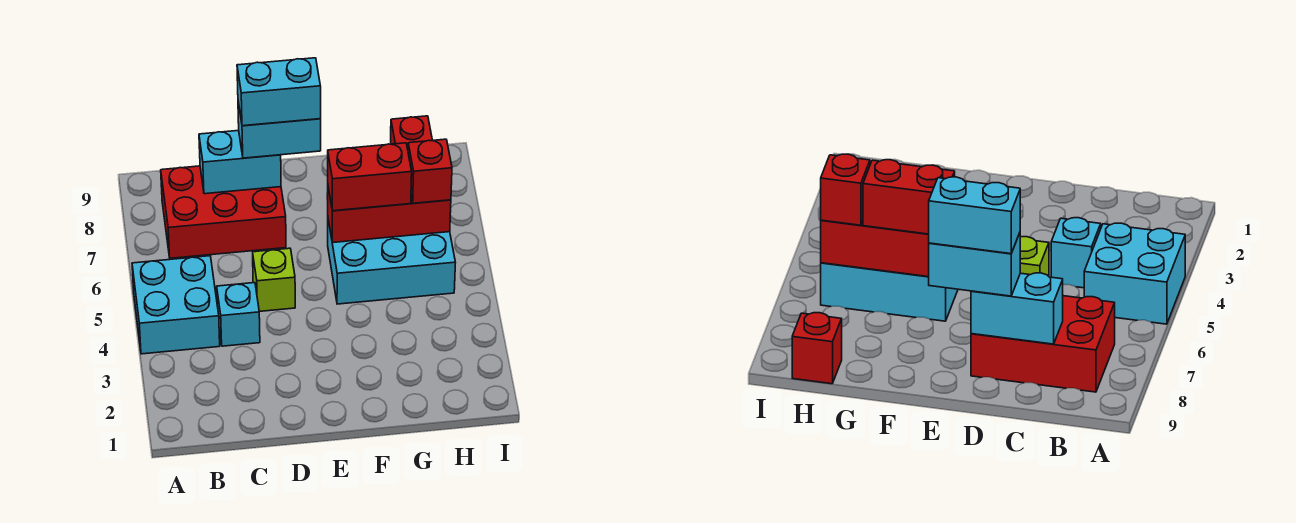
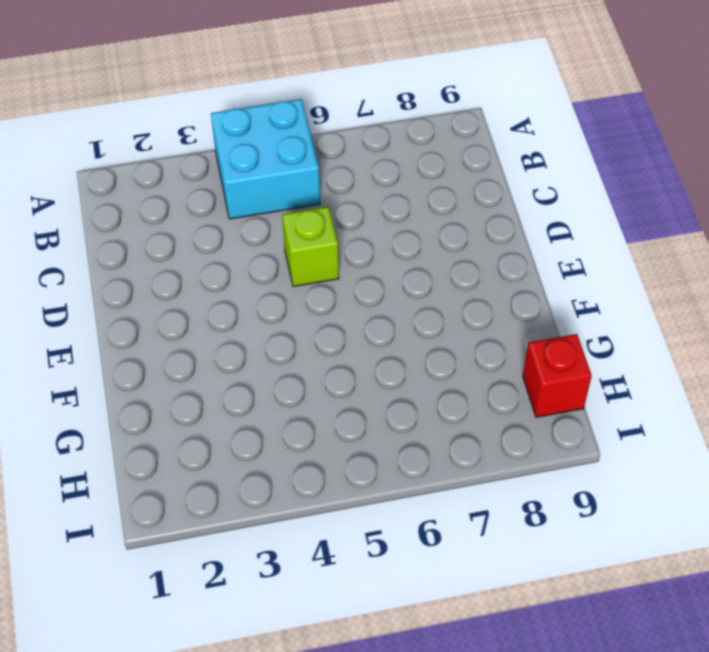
none -> red 2x3 brick [161,166,286,258]
none -> cyan 1x1 brick [217,283,260,346]
none -> cyan 2x3 brick [328,220,456,304]

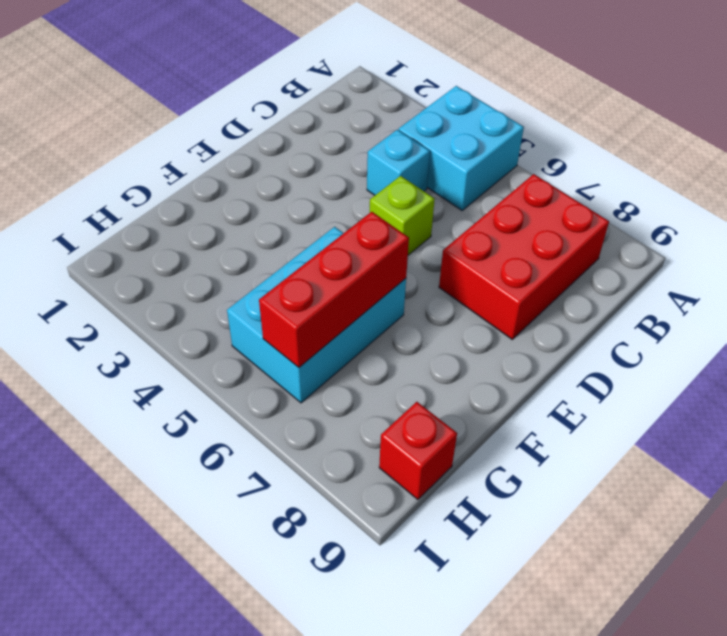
none -> cyan 1x2 brick [199,130,281,194]
none -> cyan 1x2 brick [238,102,321,158]
none -> red 1x2 brick [328,143,412,211]

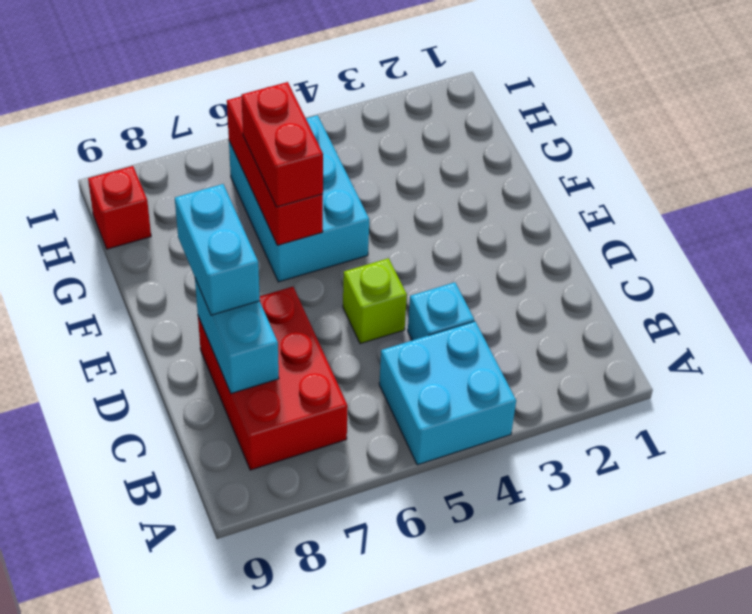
none -> red 1x1 brick [408,139,452,203]
none -> cyan 1x2 brick [237,58,321,126]

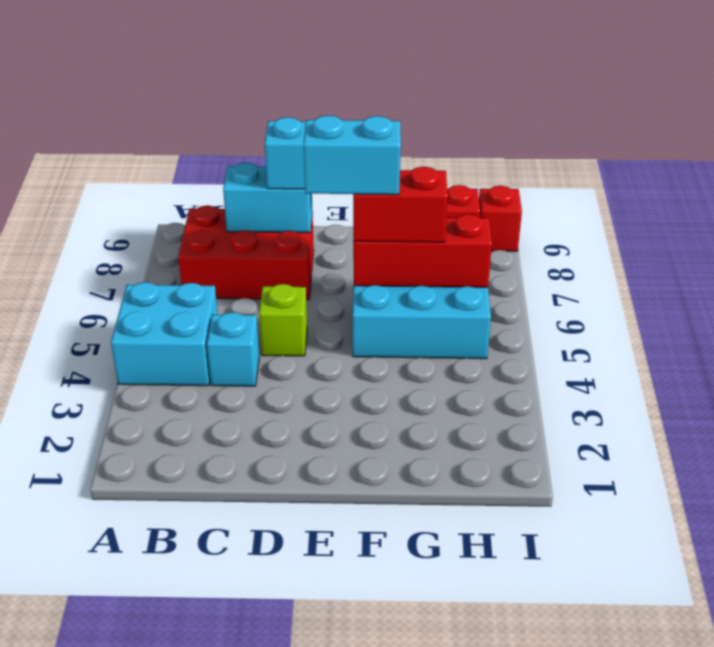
cyan 1x2 brick [304,115,401,195] -> cyan 1x2 brick moved to [237,58,321,126]
red 1x1 brick [479,186,522,251] -> red 1x1 brick moved to [408,139,452,203]

